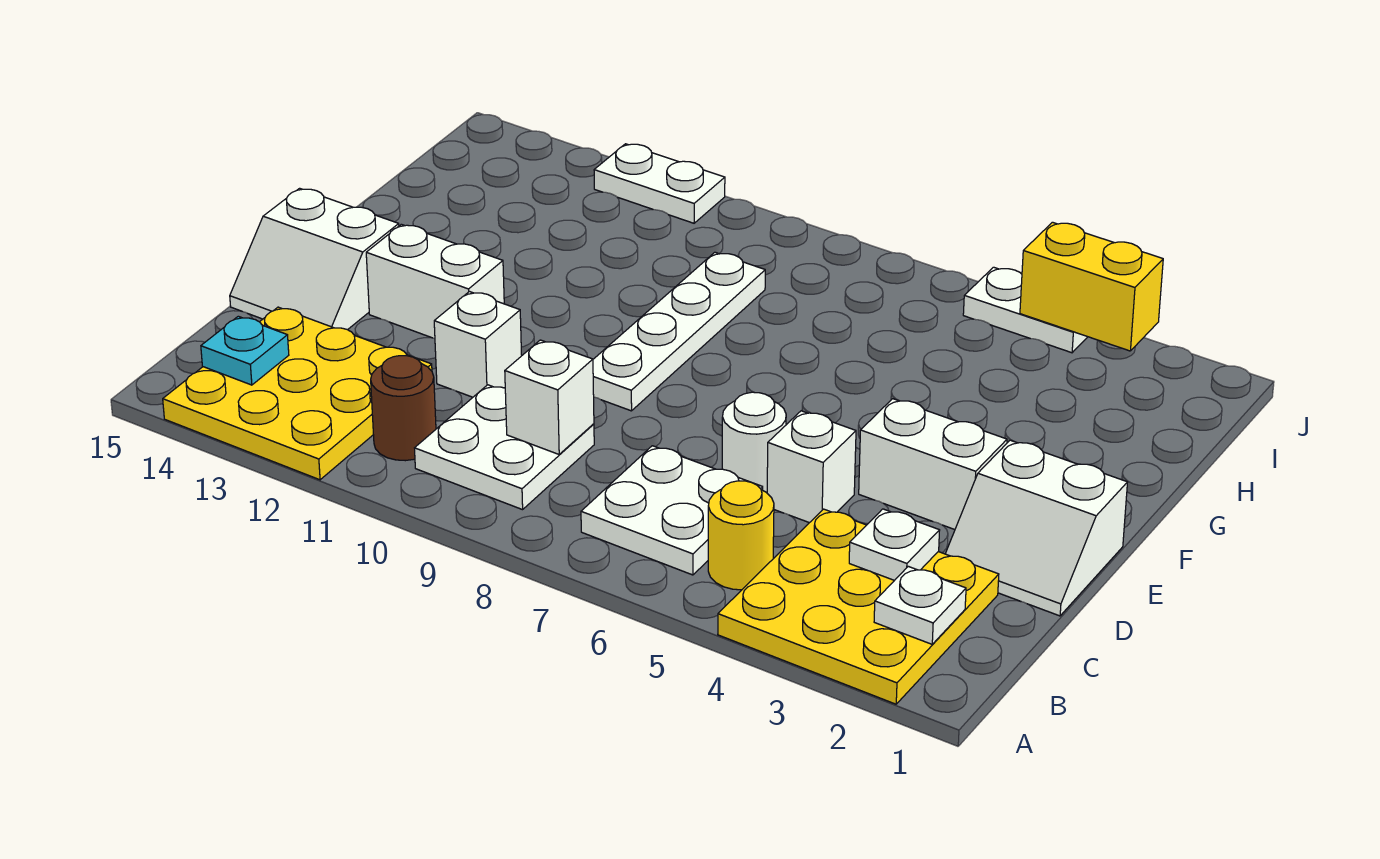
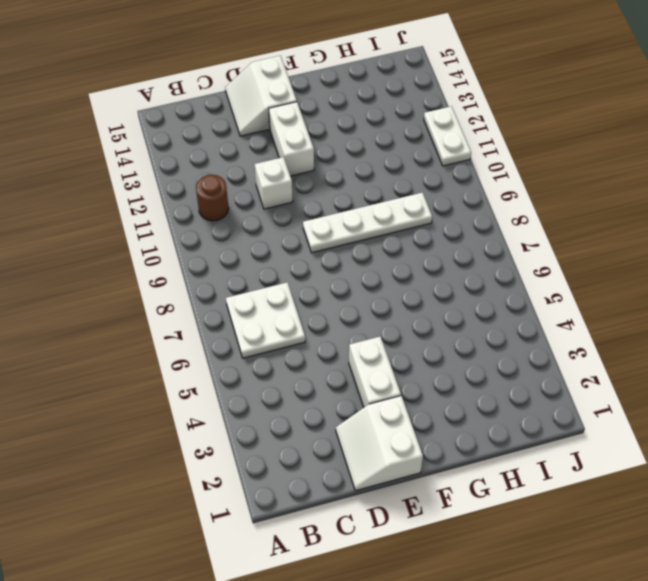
none -> yellow 3x3 plate [718,509,999,704]
none -> yellow 3x3 plate [163,307,432,480]
none -> yellow 1x1 round brick [708,481,774,590]

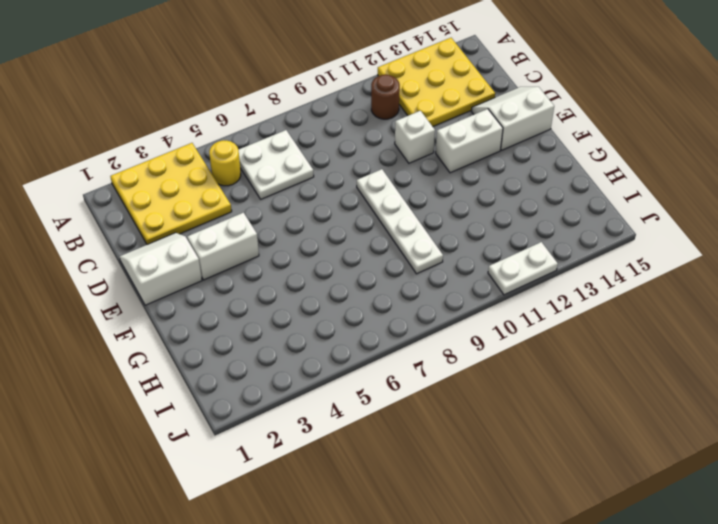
none -> white 2x2 plate [415,385,594,510]
none -> white 1x1 brick [767,411,856,523]
none -> white 1x1 round brick [722,392,786,493]

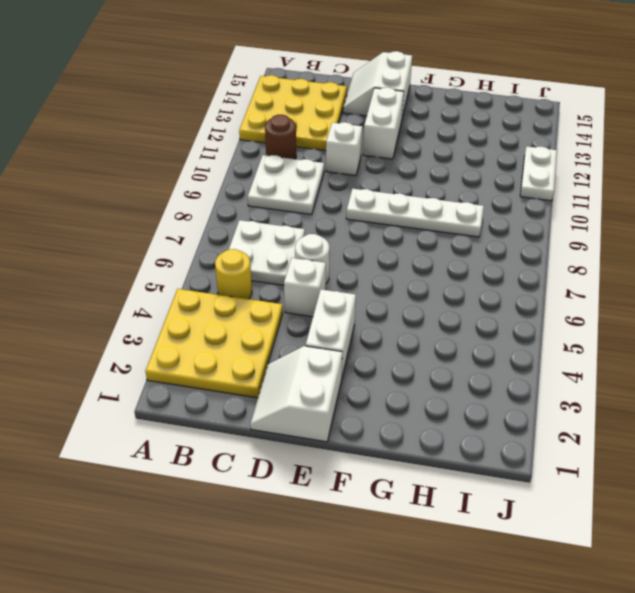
none -> white 1x2 plate [963,267,1087,353]
none -> white 1x1 plate [874,566,966,644]
none -> cyan 1x1 plate [201,316,289,385]

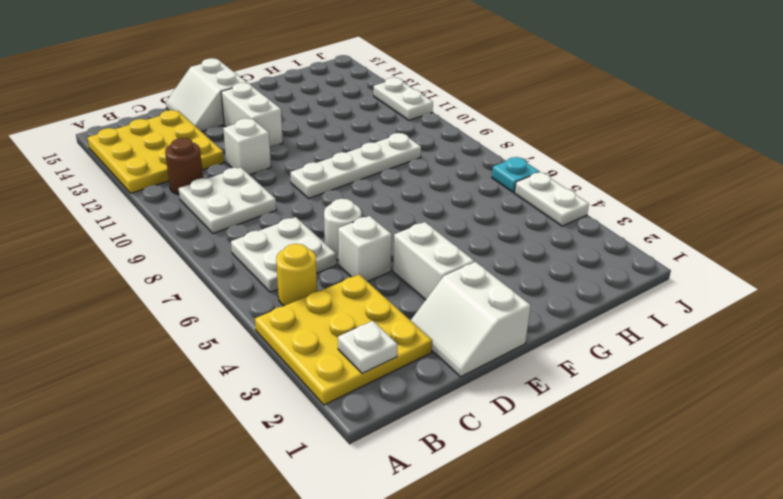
cyan 1x1 plate [492,157,540,193] -> cyan 1x1 plate moved to [201,316,289,385]
none -> white 1x1 plate [849,509,940,580]
none -> white 1x1 brick [505,340,594,454]
none -> yellow 1x2 brick [1020,222,1163,351]

